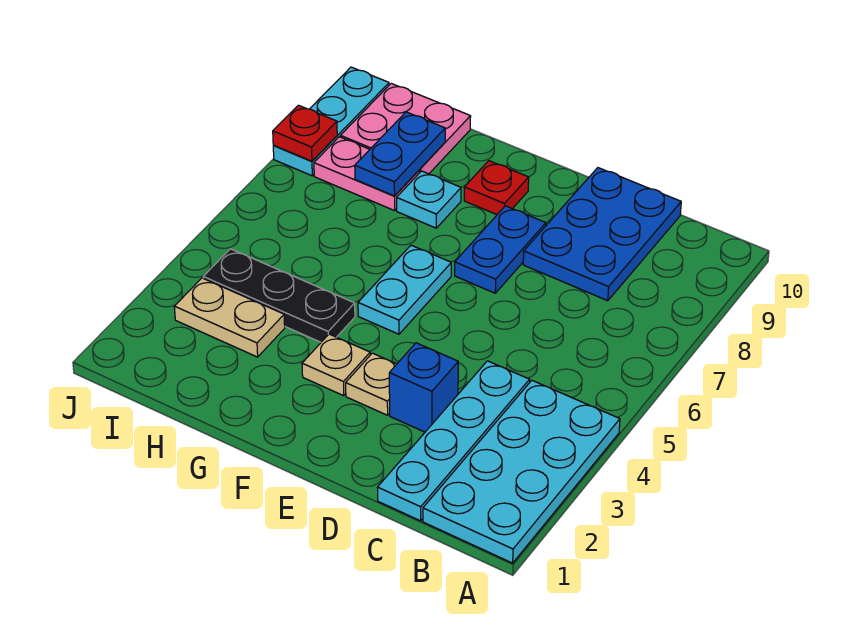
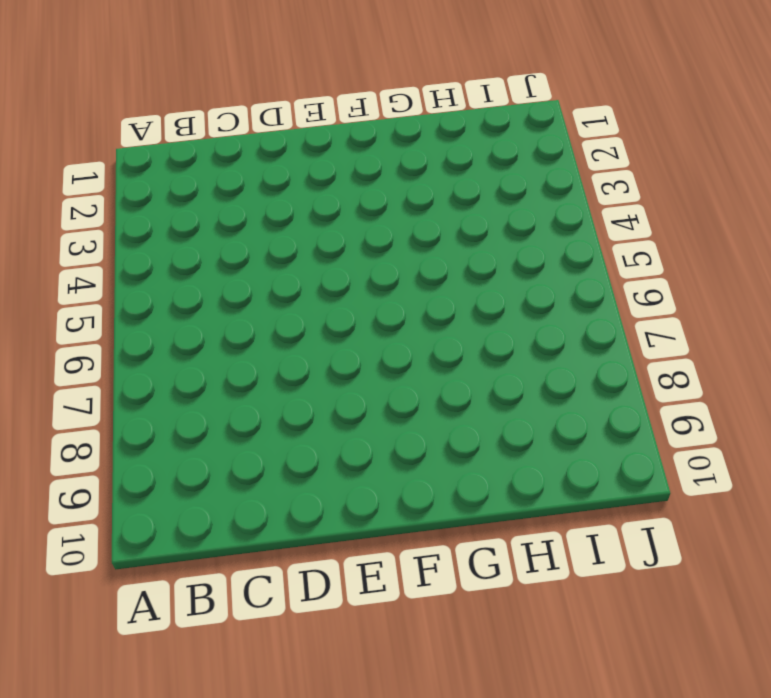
none -> cyan 2x4 plate [423,380,620,563]
none -> cyan 1x4 plate [377,361,530,521]
none -> blue 2x3 plate [523,168,681,301]

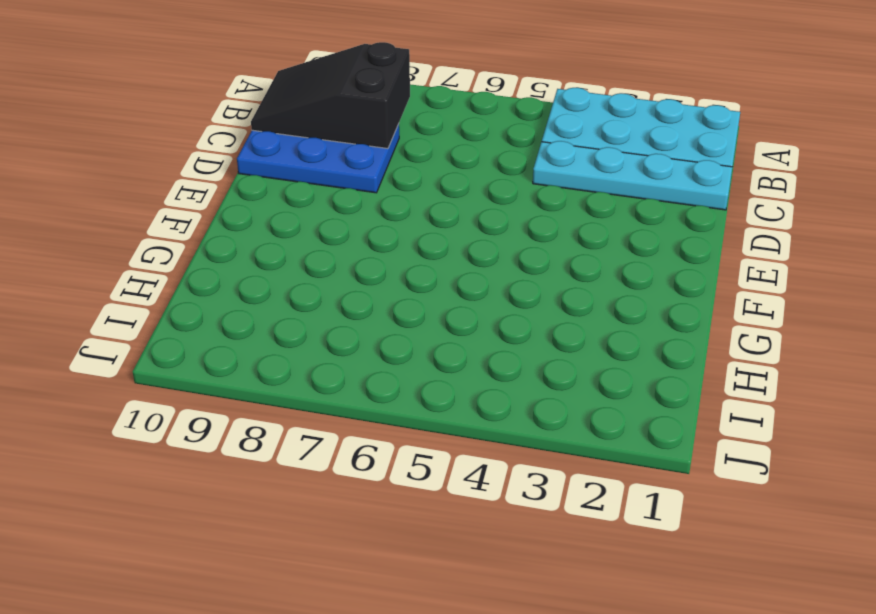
black 2x3 slope [251,42,410,149] -> none
none -> blue 1x1 brick [389,343,458,432]
none -> tan 1x1 plate [346,353,397,415]
none -> blue 1x2 plate [455,206,546,293]

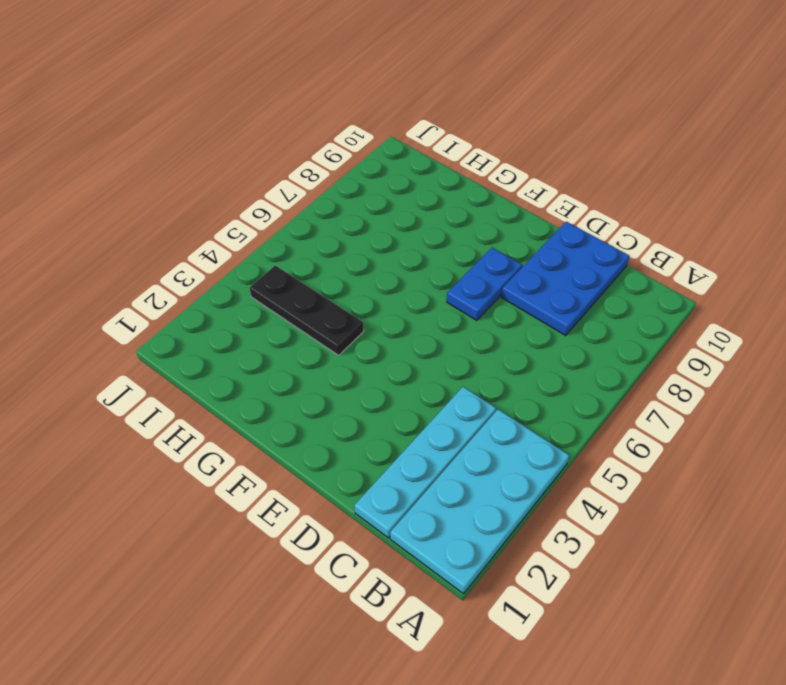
none -> blue 1x1 brick [389,343,458,432]
none -> tan 1x1 plate [346,353,397,415]
none -> tan 1x1 plate [302,334,370,396]

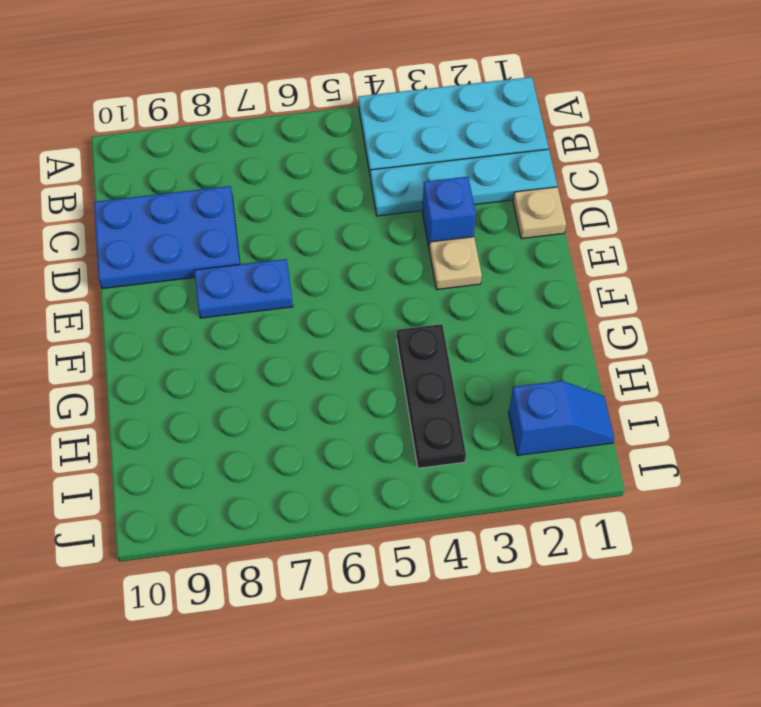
tan 1x1 plate [513,187,566,239] -> tan 1x1 plate moved to [302,334,370,396]
blue 1x2 slope [509,381,614,456] -> none
none -> cyan 1x2 plate [358,245,451,334]
none -> red 1x1 plate [464,161,529,215]
none -> cyan 1x1 plate [397,171,461,228]

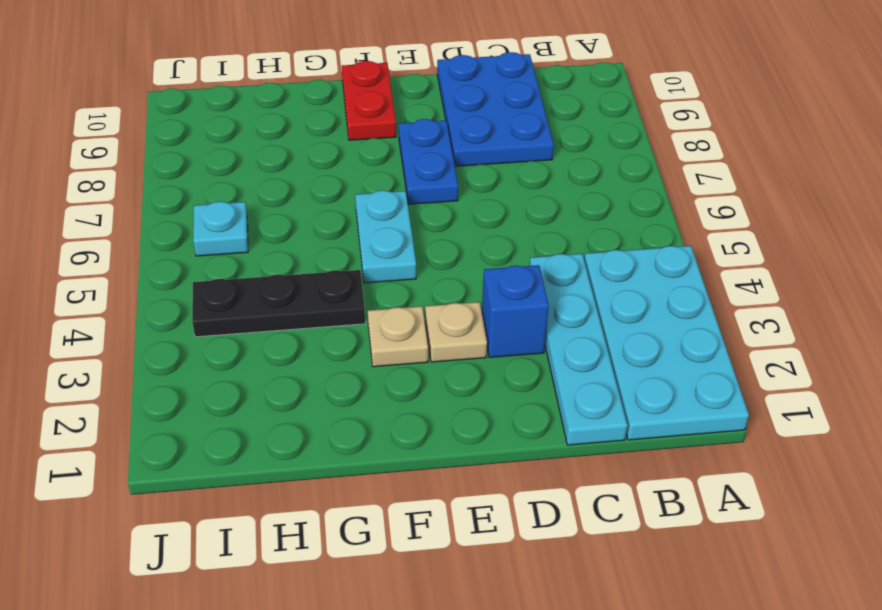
red 1x2 plate [342,61,396,140] -> red 1x1 plate [464,161,529,215]
cyan 1x1 plate [193,202,248,256] -> cyan 1x1 plate moved to [397,171,461,228]
none -> tan 1x2 plate [174,278,285,357]
none -> pink 1x2 plate [314,137,419,211]
none -> pink 2x2 plate [341,83,471,174]

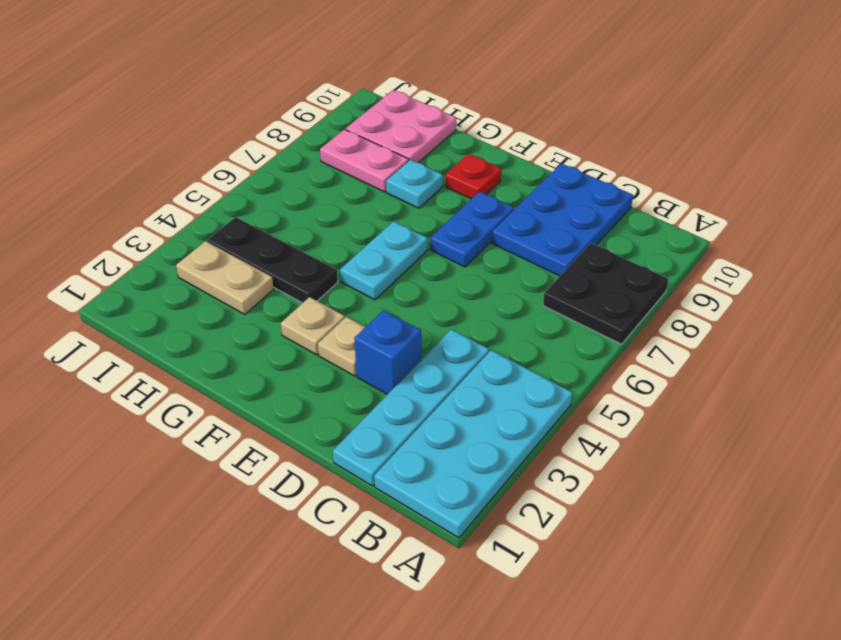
black 2x2 plate [543,243,668,344] -> none
none -> cyan 1x3 plate [273,67,389,176]
none -> blue 1x2 plate [355,112,445,196]
none -> red 1x1 plate [273,105,337,161]

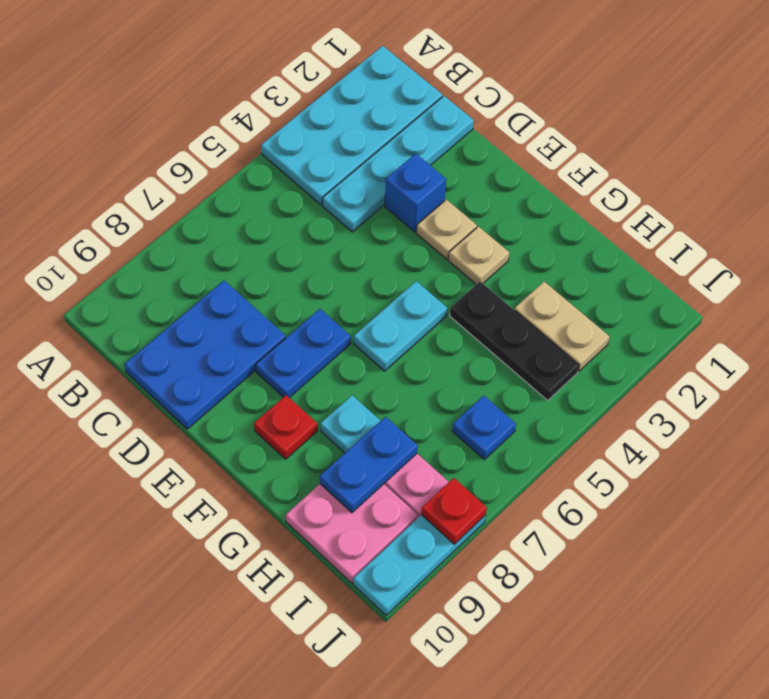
blue 1x1 plate [452,396,516,459] -> none

